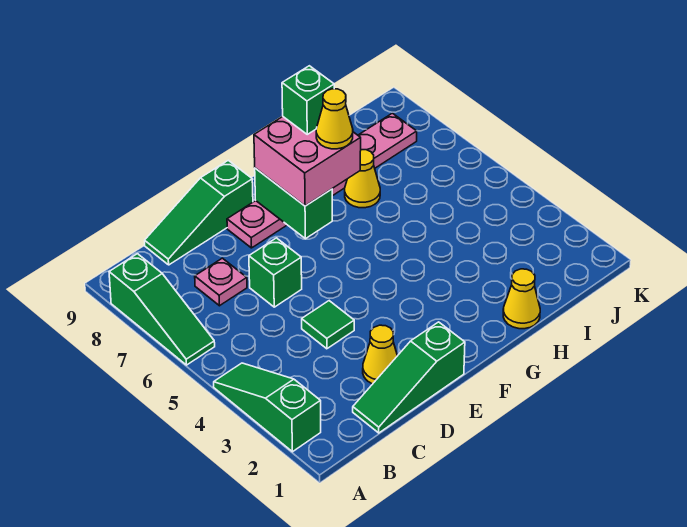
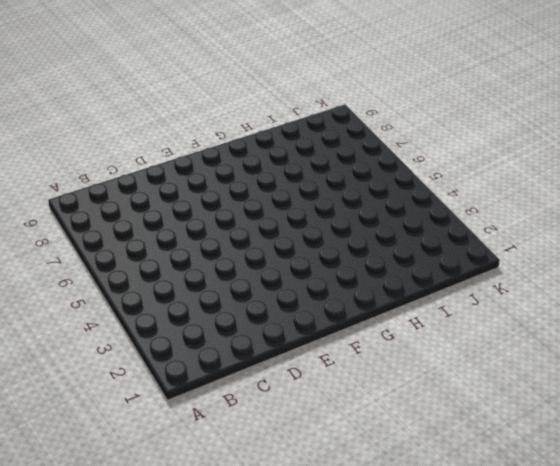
none -> green 1x3 slope [214,363,321,452]
none -> green 1x3 slope [109,254,215,365]
none -> green 1x3 slope [353,322,465,433]

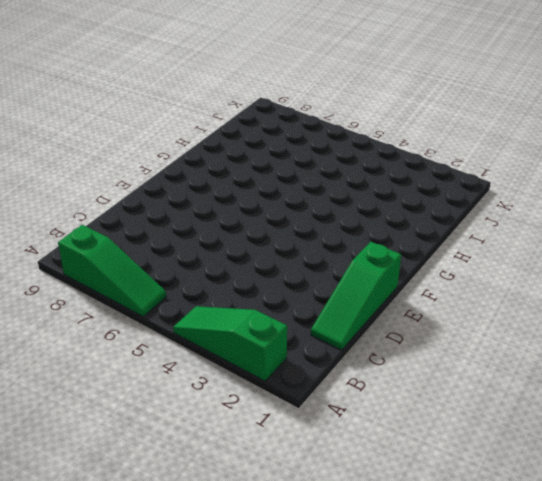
none -> pink 1x1 plate [195,258,247,306]
none -> green 1x3 slope [145,160,253,265]
none -> yellow 1x1 cone [363,325,397,384]

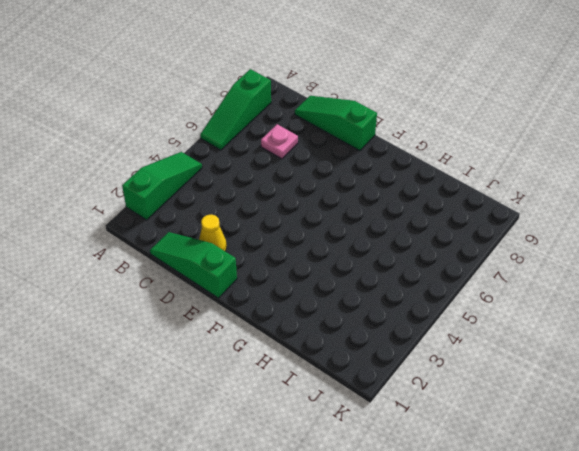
none -> green 1x1 tile [302,301,354,349]
none -> green 1x1 brick [249,238,302,307]
none -> pink 1x6 plate [227,113,417,248]

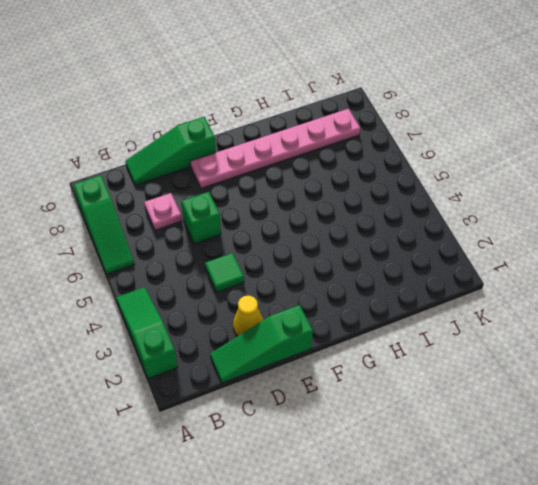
none -> yellow 1x1 cone [503,269,540,329]
none -> yellow 1x1 cone [345,150,380,208]
none -> green 1x2 brick [255,168,332,239]

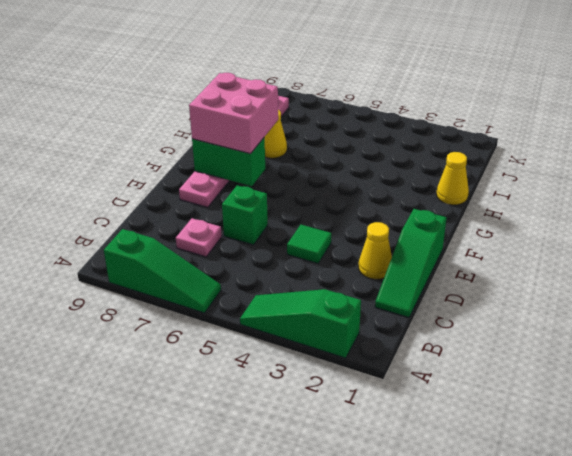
none -> green 1x3 slope [145,160,253,265]
none -> yellow 1x1 cone [316,89,353,149]
none -> green 1x1 brick [282,66,334,134]

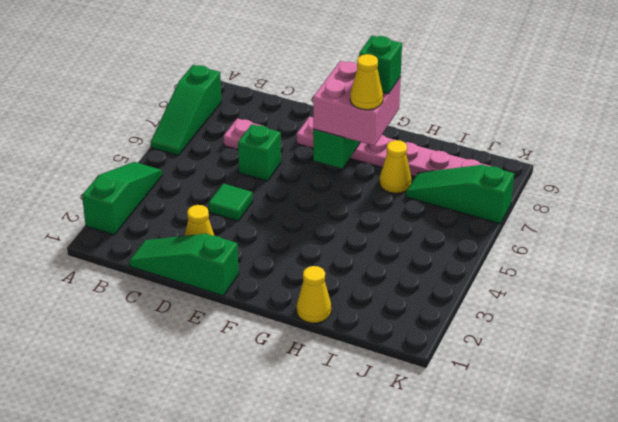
green 1x3 slope [406,165,514,224] -> green 1x3 slope moved to [145,160,253,265]

